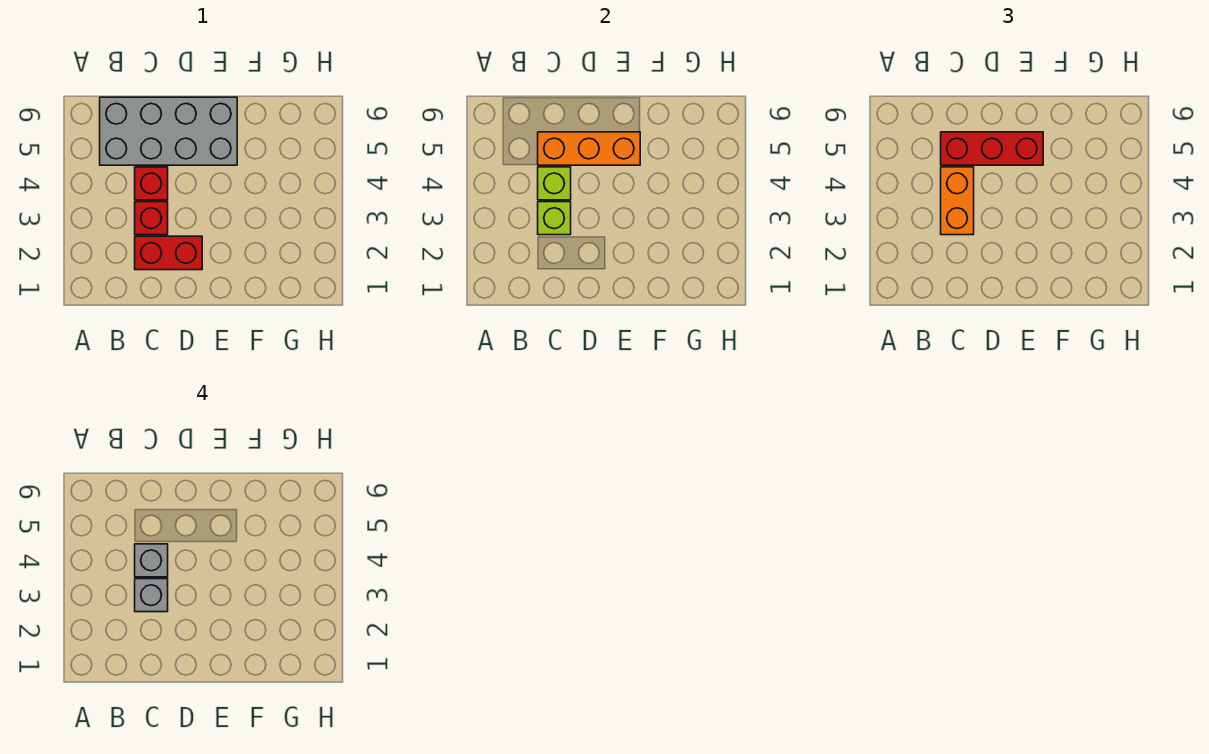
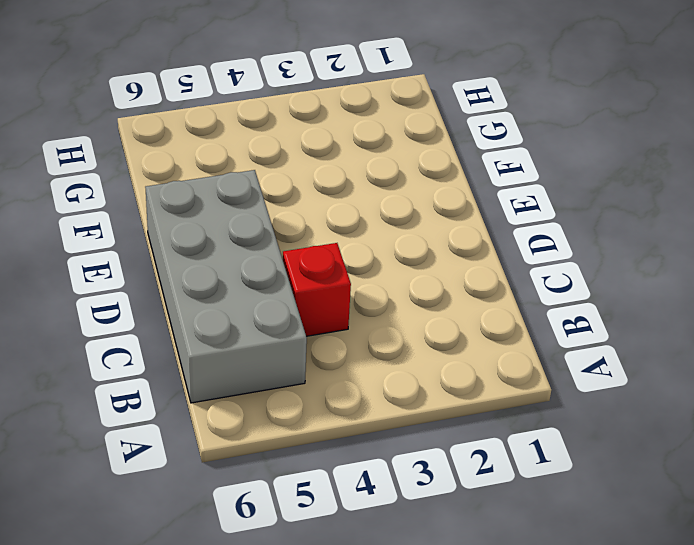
none -> red 1x2 brick [135,236,202,270]
none -> red 1x1 brick [135,202,168,235]

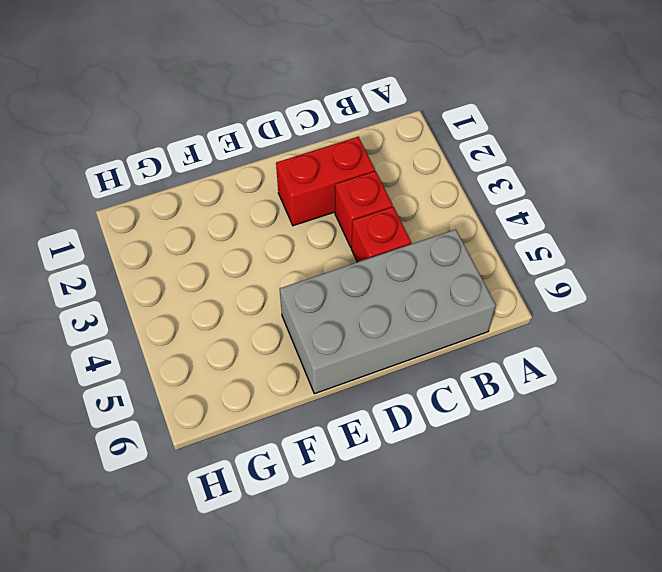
none -> lime 1x1 brick [538,202,571,235]
none -> lime 1x1 brick [538,167,571,200]

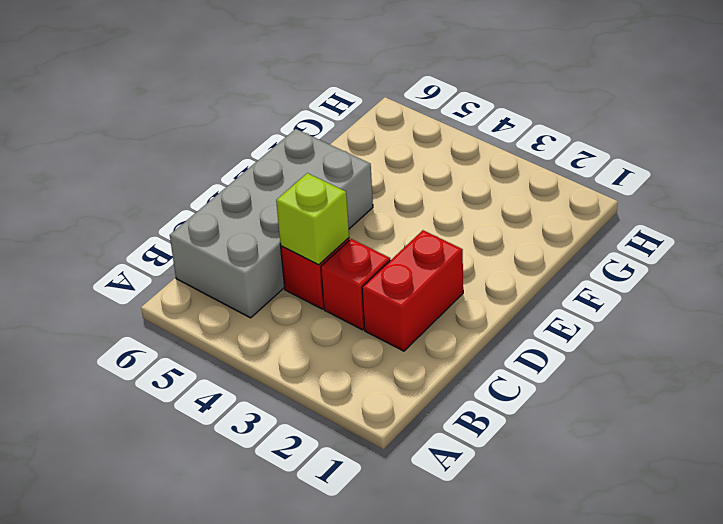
none -> lime 1x1 brick [538,202,571,235]
none -> orange 1x3 brick [538,132,640,165]

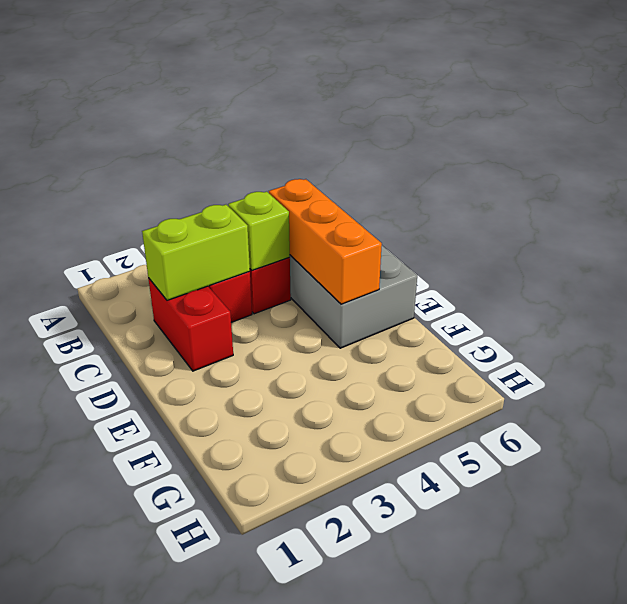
lime 1x2 brick [142,205,250,300] -> lime 1x1 brick [538,202,571,235]
none -> orange 1x2 brick [941,167,974,235]
none -> red 1x3 brick [941,132,1043,165]

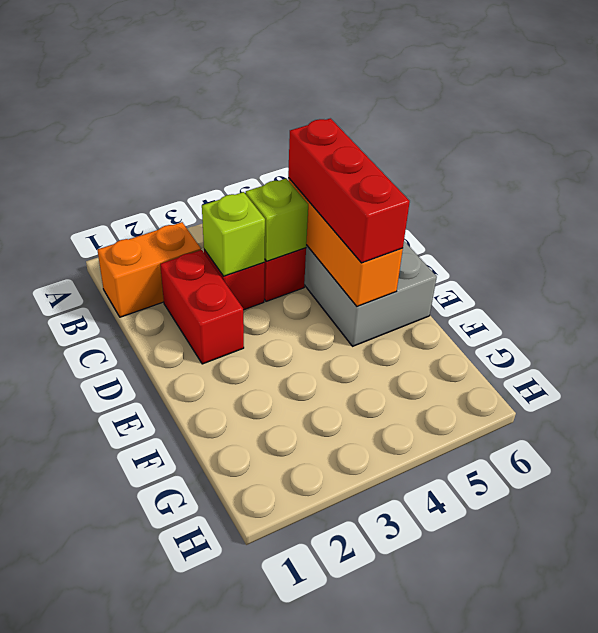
orange 1x2 brick [97,222,201,317] -> orange 1x2 brick moved to [941,167,974,235]
none -> grey 1x1 brick [135,579,168,612]
none -> grey 1x1 brick [135,544,168,577]

